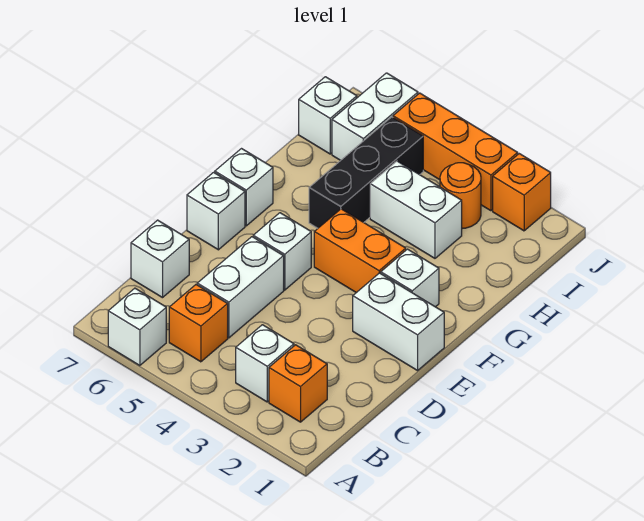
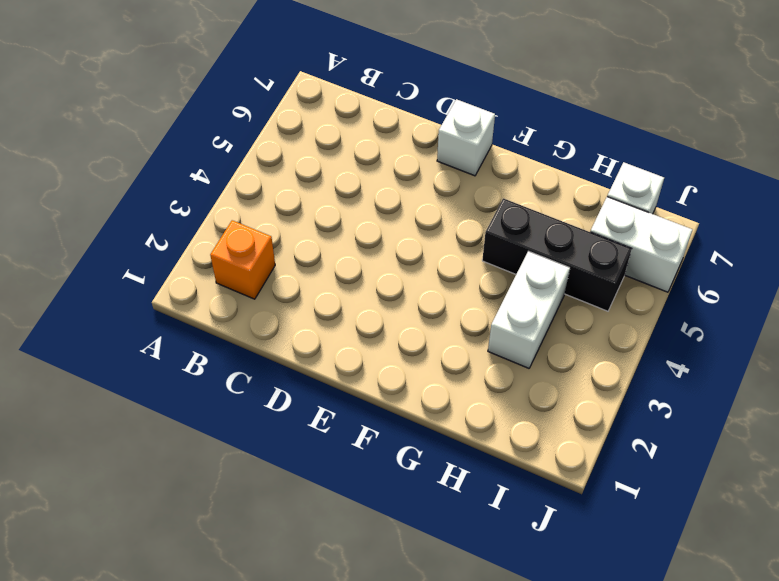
none -> white 1x1 brick [108,288,166,366]
none -> white 1x1 brick [236,325,294,402]
none -> orange 1x1 brick [169,285,228,362]

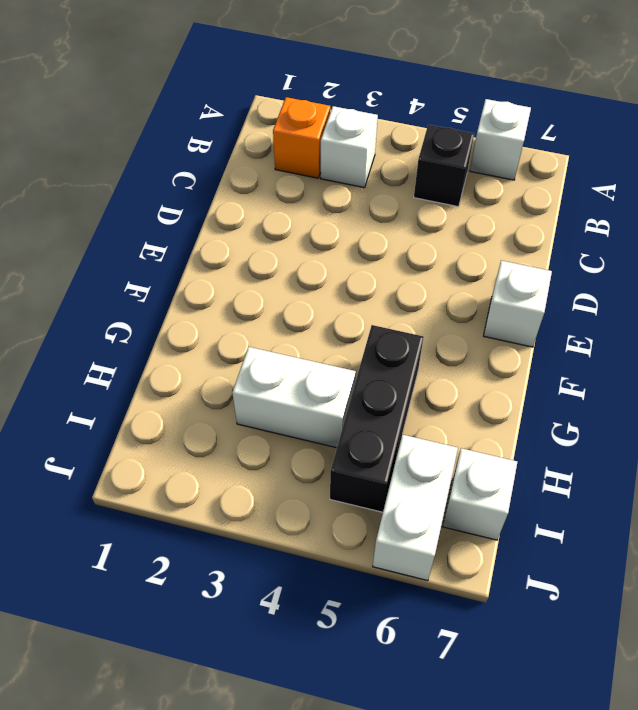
black 1x1 brick [414,125,474,207] -> orange 1x1 brick [169,285,228,362]
none -> white 1x2 brick [197,237,284,338]
none -> white 1x1 brick [131,220,189,298]
none -> white 1x2 brick [353,273,444,371]

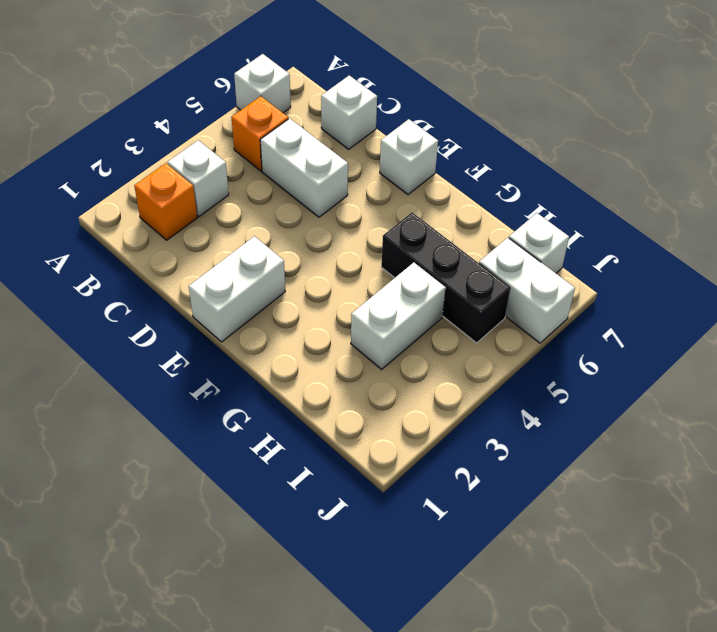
none -> white 1x1 brick [253,213,311,290]
none -> white 1x1 brick [381,249,439,307]
none -> orange 1x2 brick [314,209,406,293]

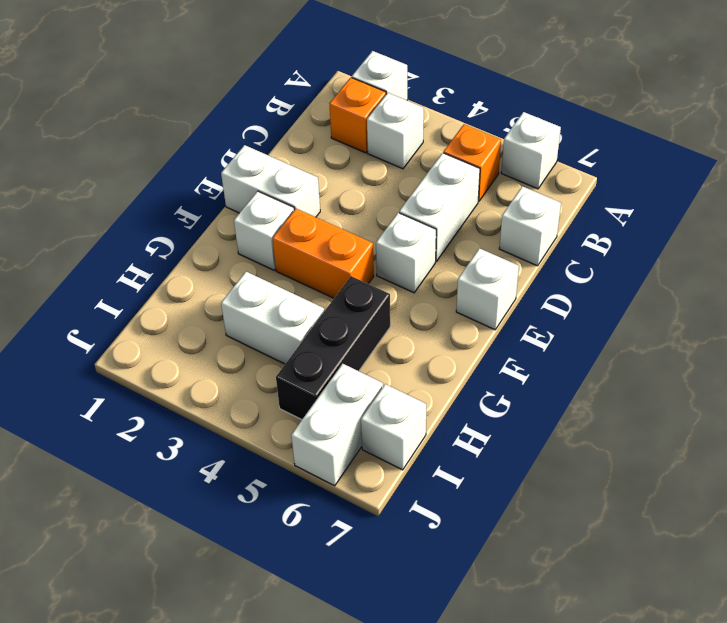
white 1x1 brick [352,51,407,100] -> white 1x1 brick moved to [215,149,273,226]
none -> orange 1x1 round brick [440,163,481,229]
none -> orange 1x1 brick [493,154,551,231]
none -> orange 1x3 brick [393,93,518,211]

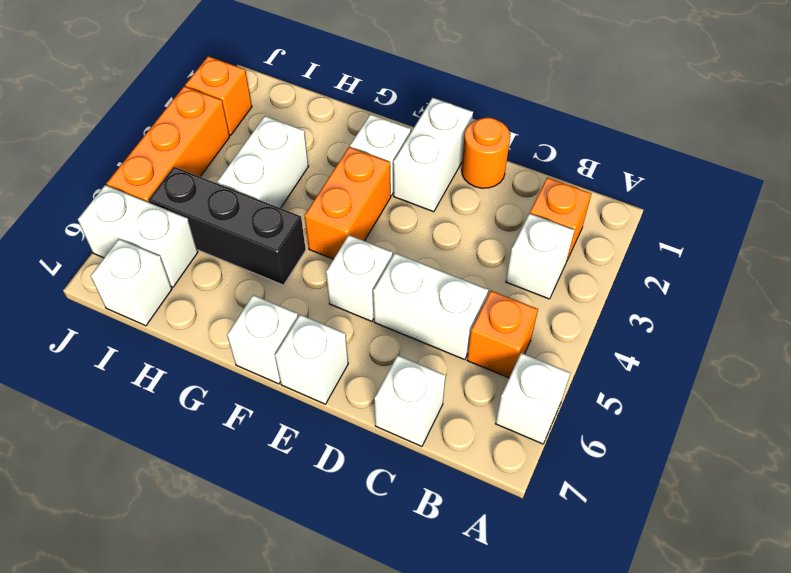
orange 1x1 round brick [462,117,510,188] -> orange 1x1 round brick moved to [440,163,481,229]

